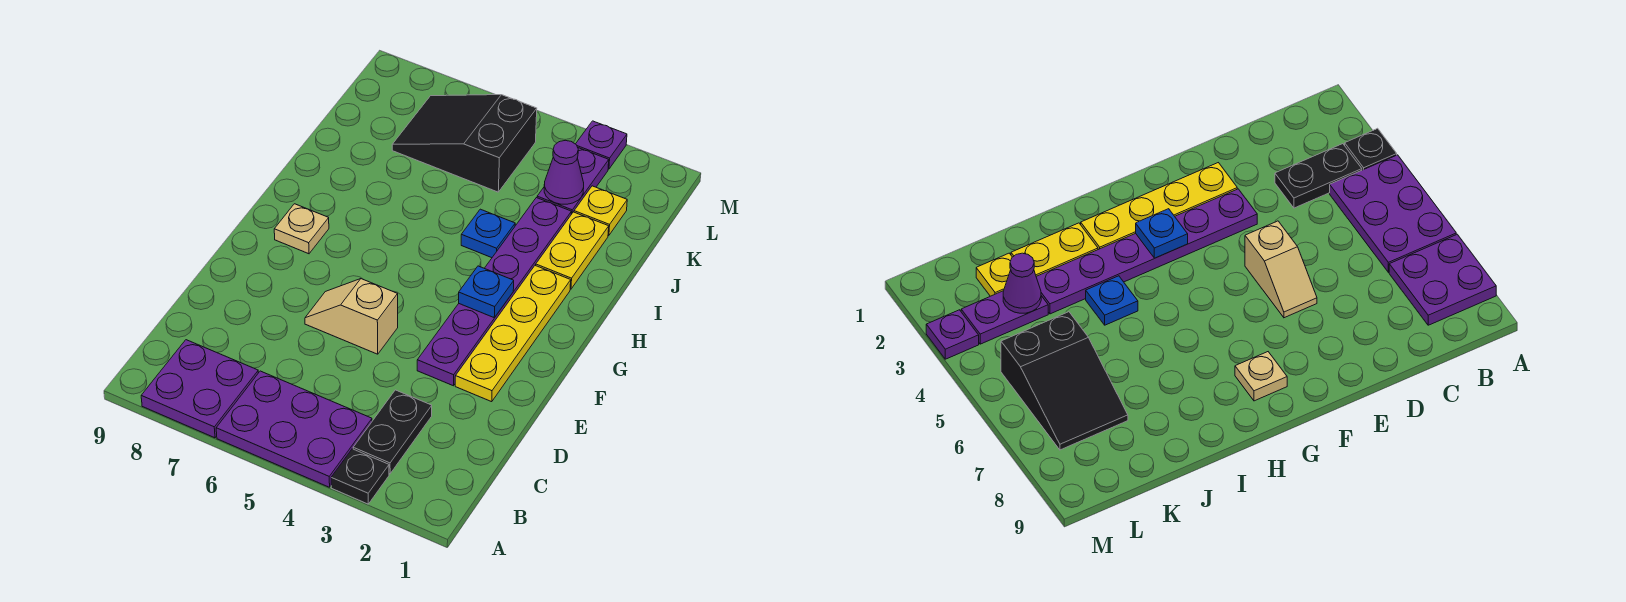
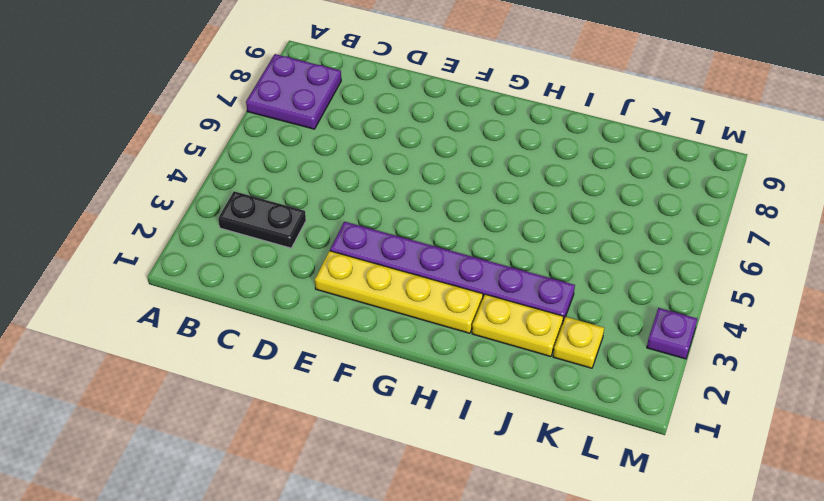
none -> black 1x1 plate [331,449,389,504]
none -> purple 2x3 plate [216,371,372,487]
none -> tan 1x2 slope [305,279,398,354]

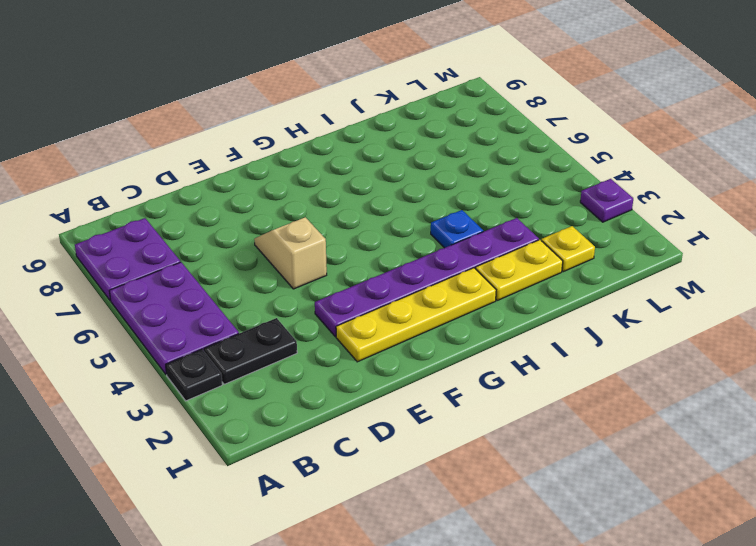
none -> tan 1x1 plate [274,204,329,254]
none -> purple 1x2 plate [537,148,609,214]
none -> black 2x3 slope [392,95,537,192]

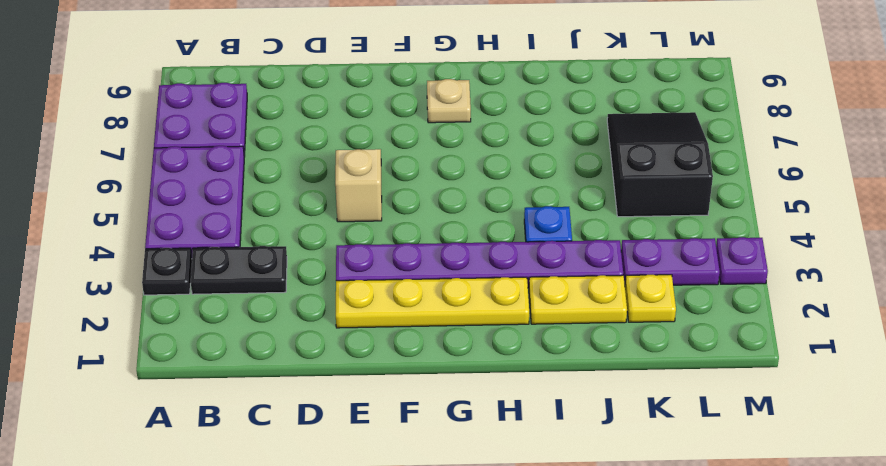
none -> blue 1x1 plate [459,266,514,318]
none -> purple 1x1 cone [544,140,584,204]

